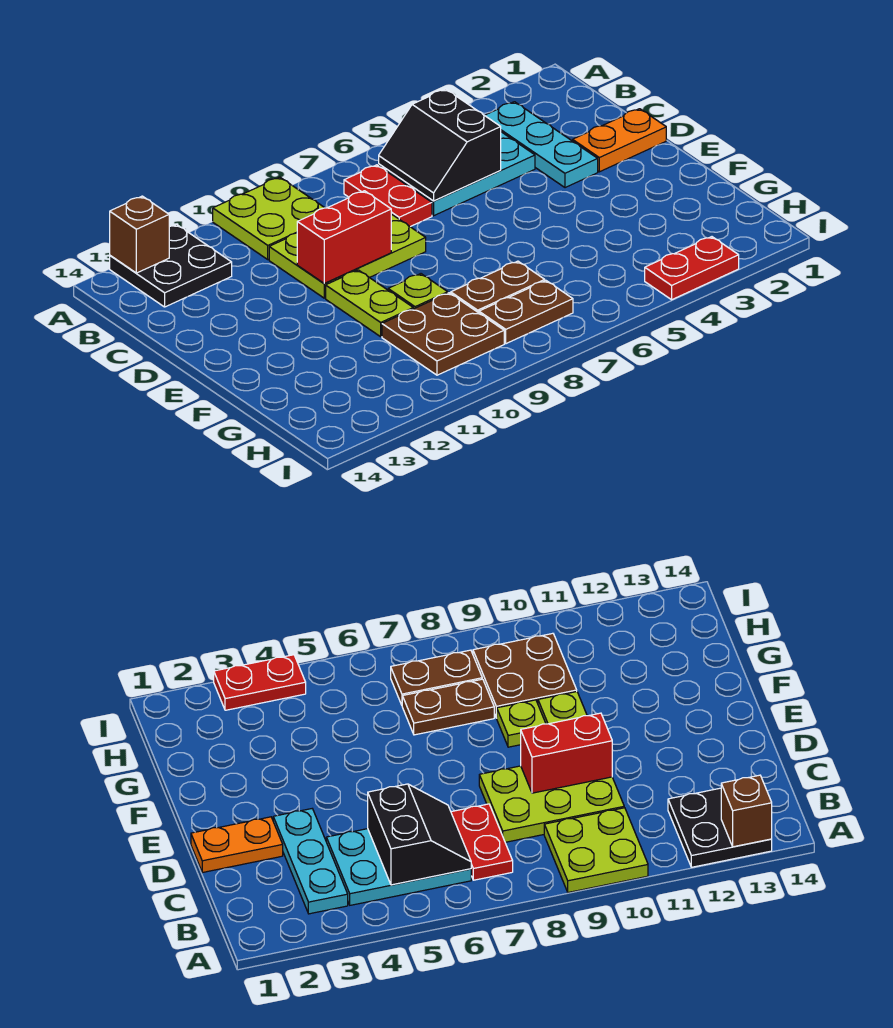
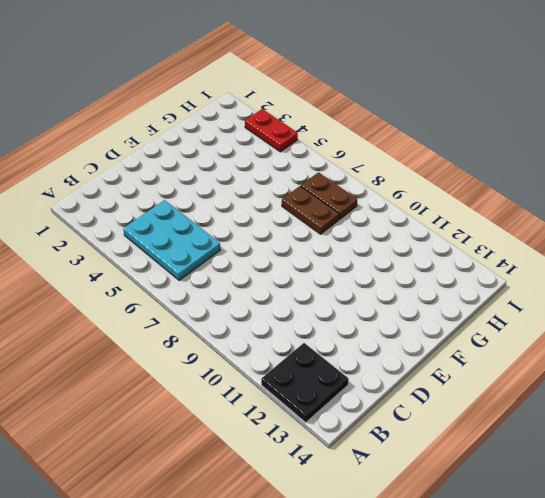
none -> lime 2x2 plate [213,177,324,260]
none -> cyan 1x3 plate [485,102,598,188]
none -> red 1x2 plate [344,165,432,227]

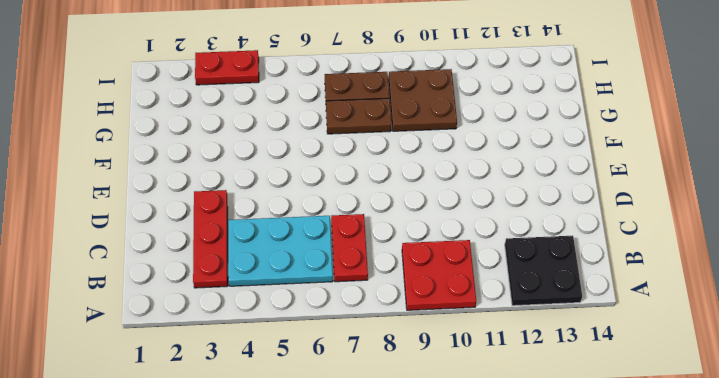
red 2x2 plate [402,240,476,310] -> lime 2x2 plate [213,177,324,260]
red 1x3 plate [193,190,228,288] -> cyan 1x3 plate [485,102,598,188]
none -> lime 2x3 plate [269,214,426,298]
none -> orange 1x2 plate [573,109,666,172]
none -> lime 1x2 plate [326,270,413,337]

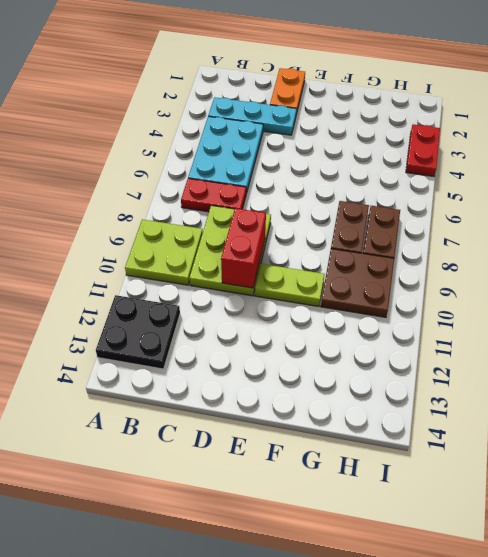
none -> lime 1x1 plate [388,274,448,309]
none -> brown 1x1 brick [110,196,169,273]
none -> black 2x2 slope [379,89,501,201]

